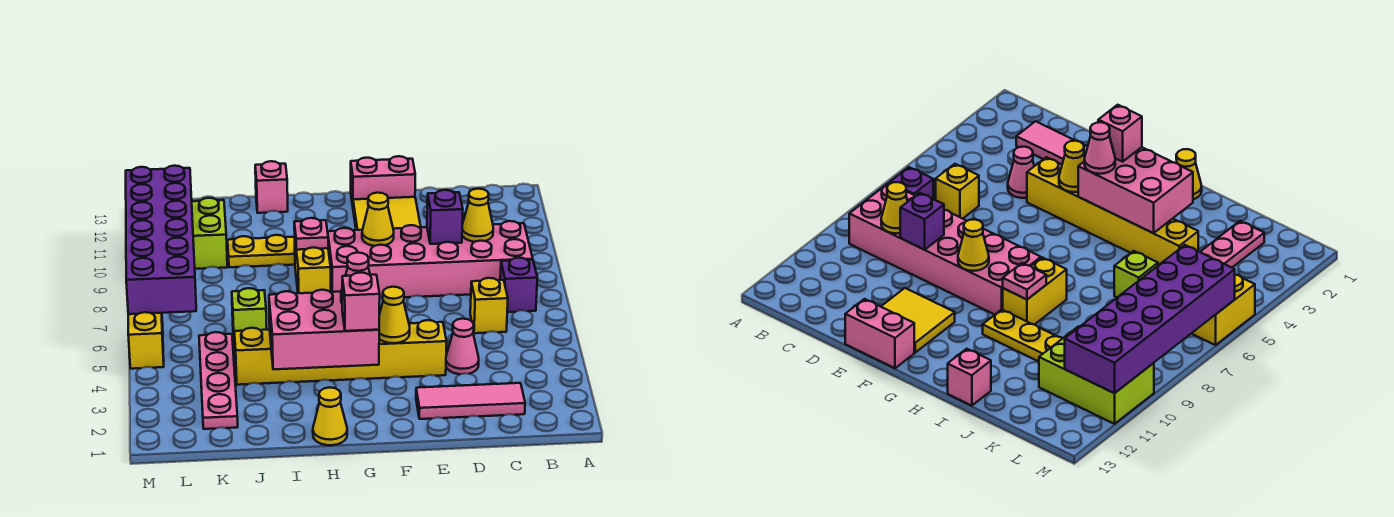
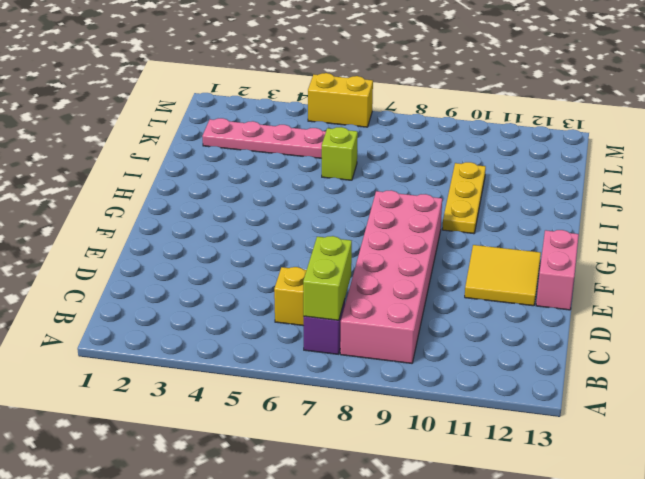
lime 1x2 brick [303,236,352,320] -> none
none -> pink 1x3 tile [416,383,525,419]
none -> pink 1x1 cone [446,319,479,374]
none -> yellow 1x6 brick [234,320,447,385]

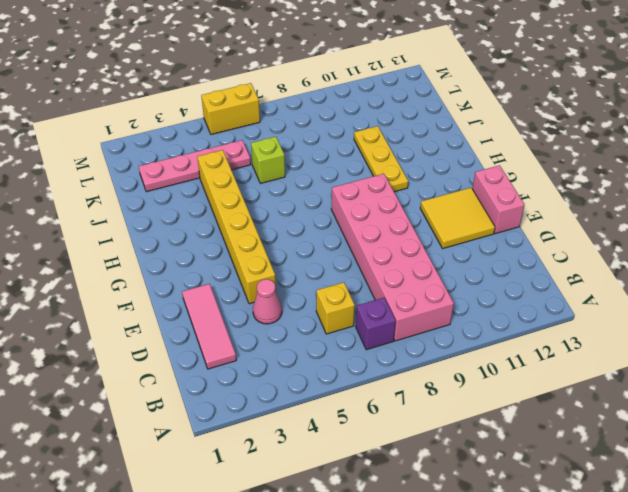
none -> yellow 1x1 cone [313,387,347,445]
none -> yellow 1x2 brick [295,242,331,293]
none -> pink 1x1 brick [255,161,288,213]

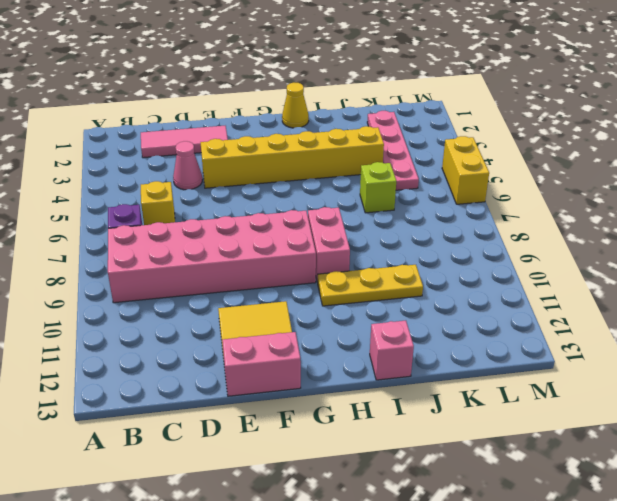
pink 1x2 brick [308,207,350,282] -> yellow 1x2 brick [295,242,331,293]
none -> lime 2x3 brick [192,198,227,269]
none -> yellow 1x1 cone [462,189,493,242]
none -> purple 1x1 brick [427,190,463,244]

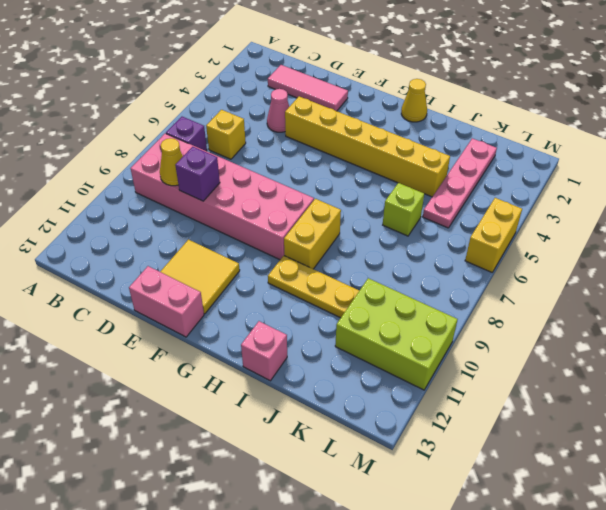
none -> yellow 1x1 cone [379,287,410,343]
none -> yellow 1x1 cone [362,193,394,246]
none -> pink 2x3 brick [269,290,379,370]

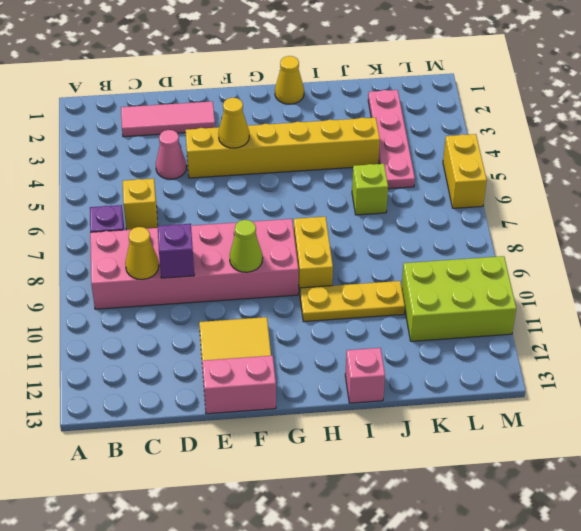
lime 1x1 cone [230,220,263,272] -> yellow 1x1 cone [362,193,394,246]
none -> pink 2x3 brick [269,290,379,370]
none -> pink 1x1 plate [294,218,328,250]
none -> purple 2x6 brick [126,166,196,314]

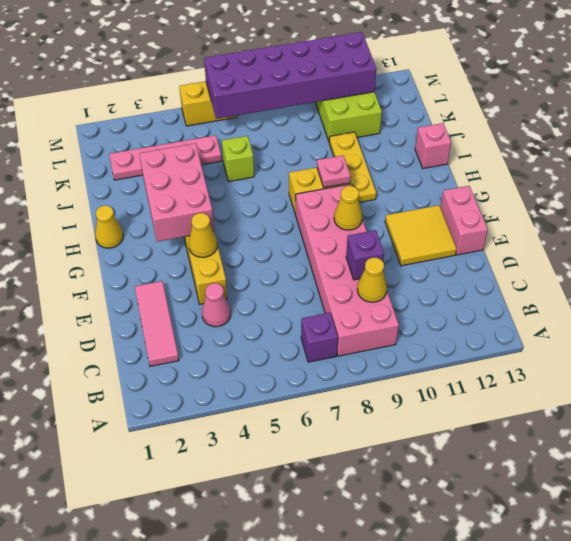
none -> yellow 1x1 brick [470,278,508,333]
none -> pink 1x1 brick [342,273,380,331]
none -> pink 1x1 cone [341,253,370,302]

